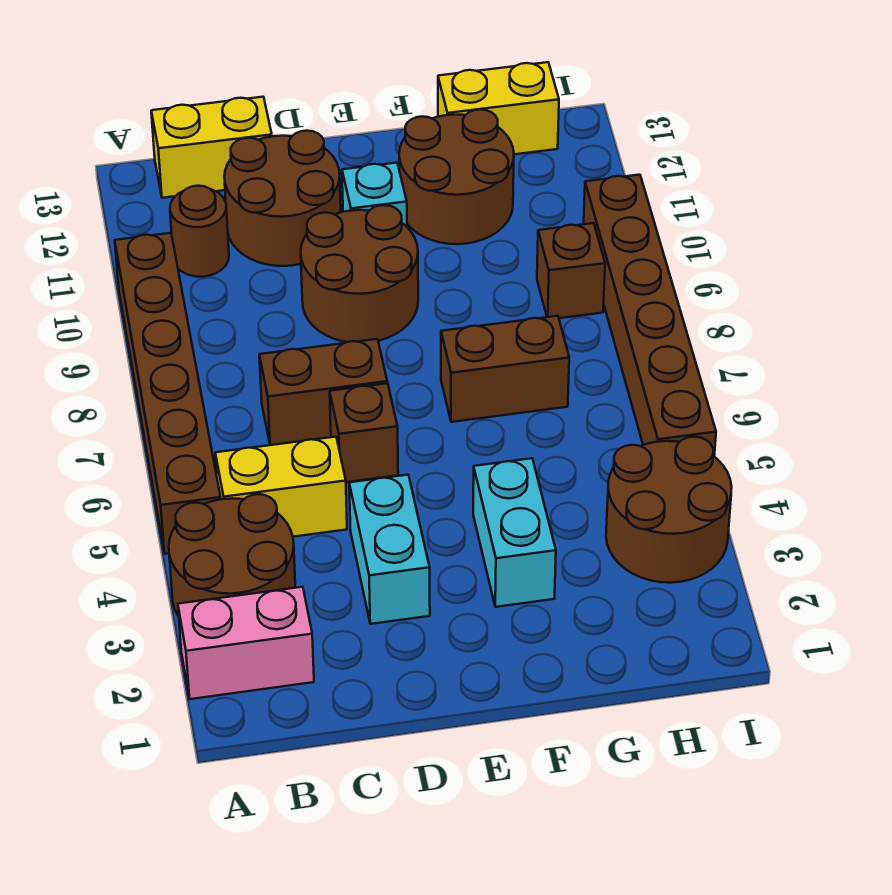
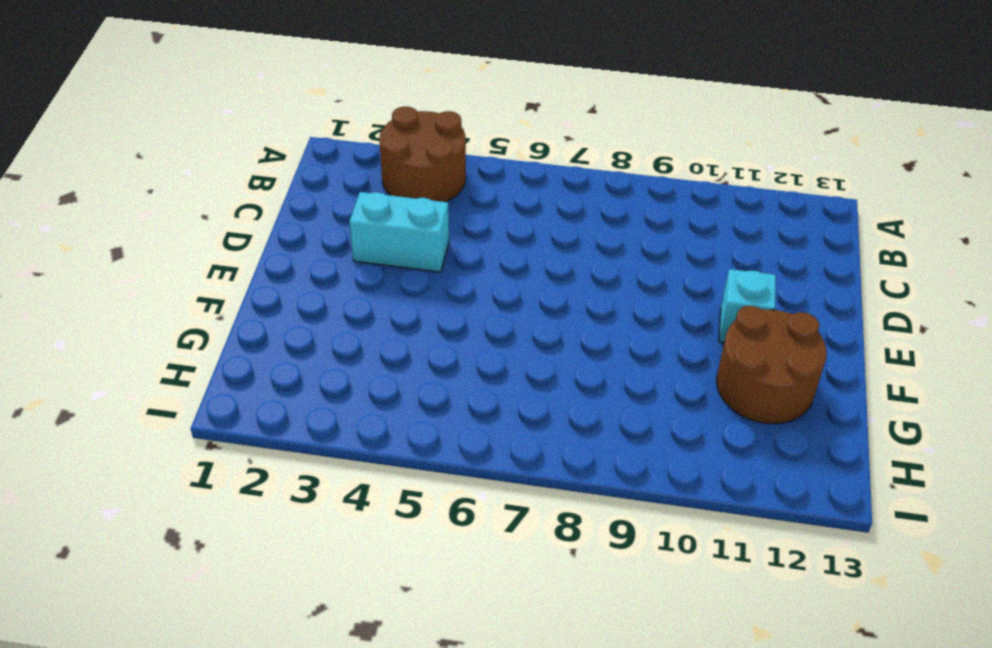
none -> pink 1x2 brick [178,587,314,699]
none -> brown 1x6 brick [115,233,221,554]
none -> yellow 1x2 brick [215,437,347,537]

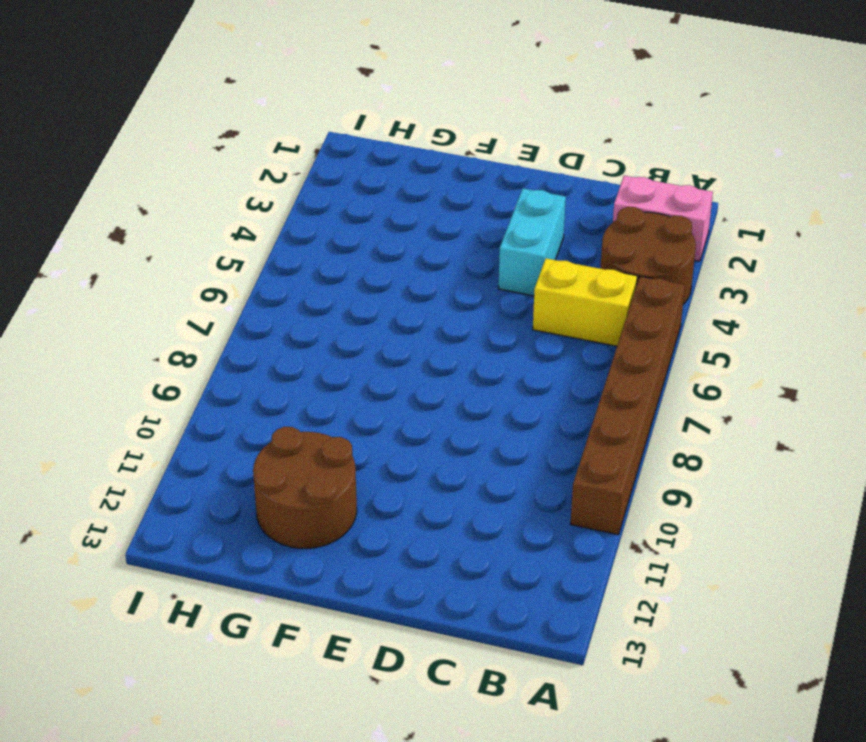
none -> brown 1x1 round brick [170,186,229,277]
none -> yellow 1x2 brick [151,97,272,198]
none -> brown 1x2 brick [259,339,387,445]

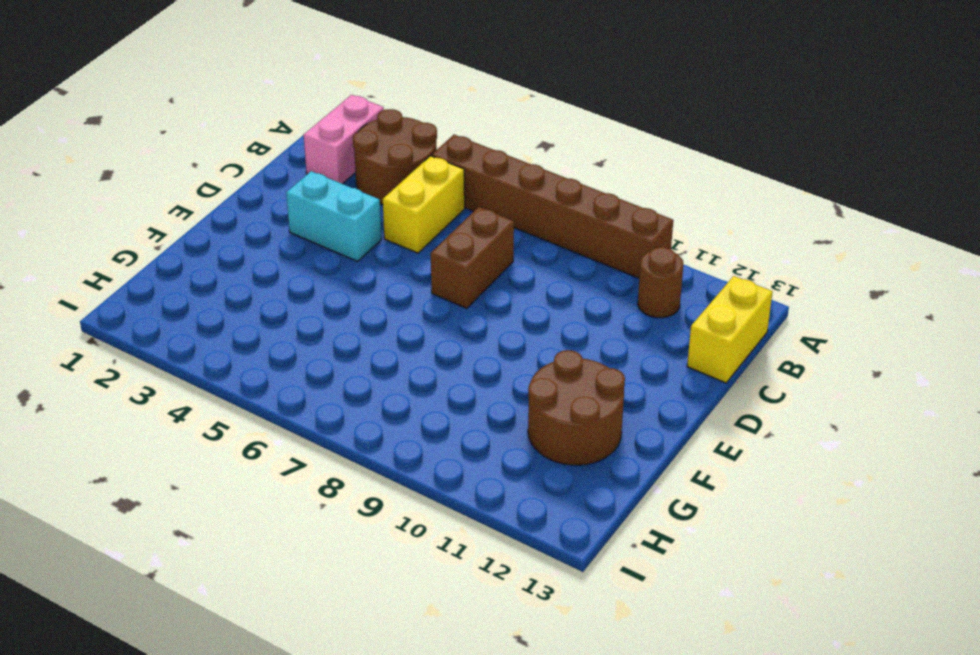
none -> brown 2x2 round brick [224,131,341,266]
none -> brown 1x1 brick [330,383,398,482]
none -> brown 2x2 round brick [301,205,418,342]

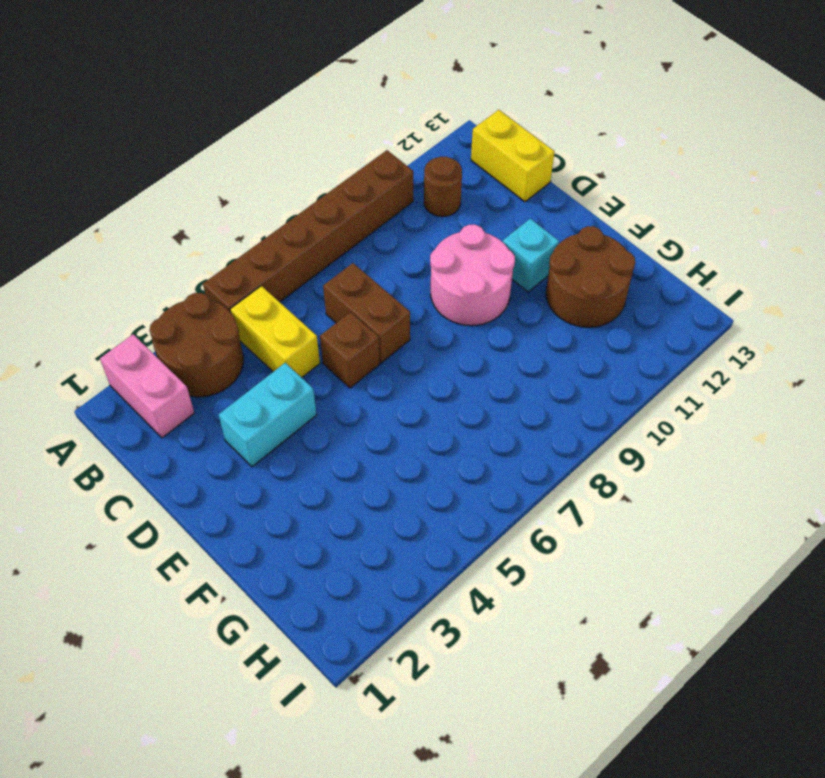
pink 2x2 round brick [430,225,515,326] -> brown 2x2 round brick [301,205,418,342]
none -> brown 2x2 round brick [224,131,341,266]
none -> cyan 1x2 brick [473,458,556,607]
none -> brown 1x2 brick [441,316,569,422]

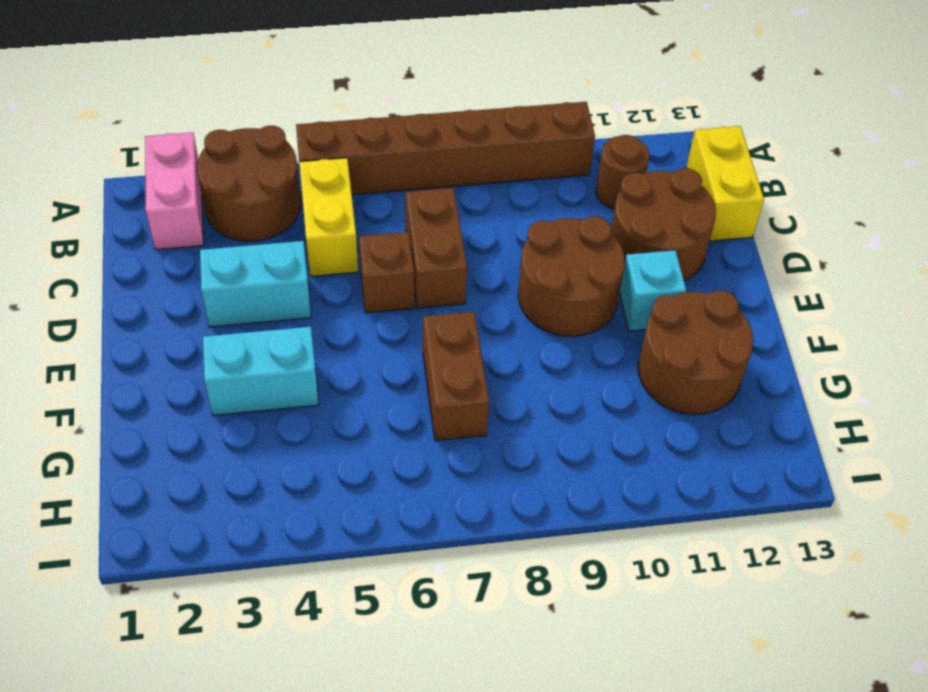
none -> yellow 1x2 brick [438,62,559,154]
none -> brown 2x2 round brick [606,437,732,583]
none -> brown 1x1 brick [537,223,605,318]

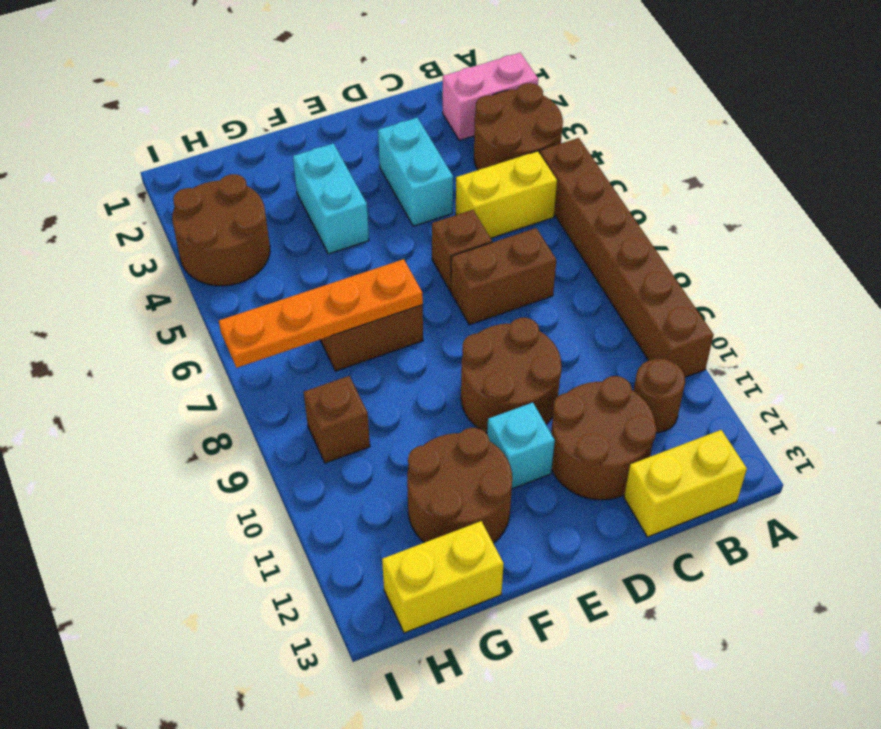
orange 1x4 plate [219,259,423,368] -> none
none -> brown 1x6 brick [584,175,716,456]

